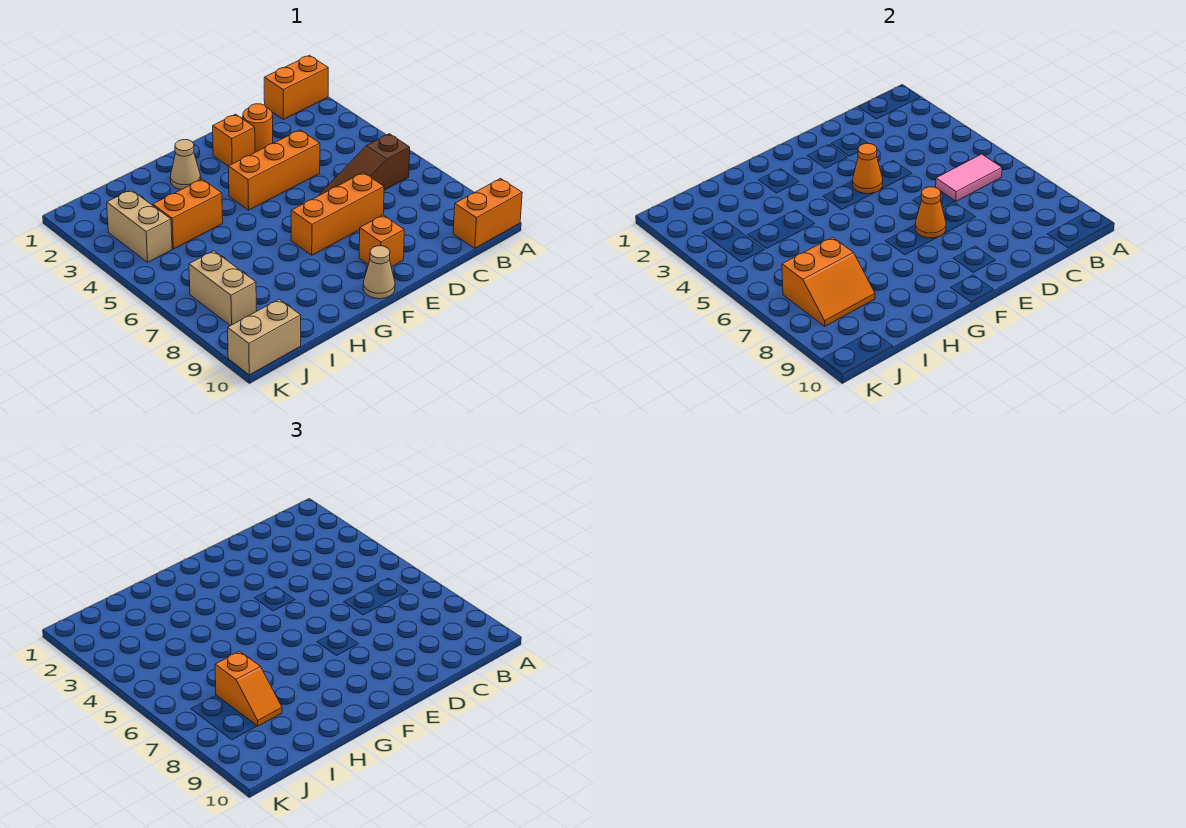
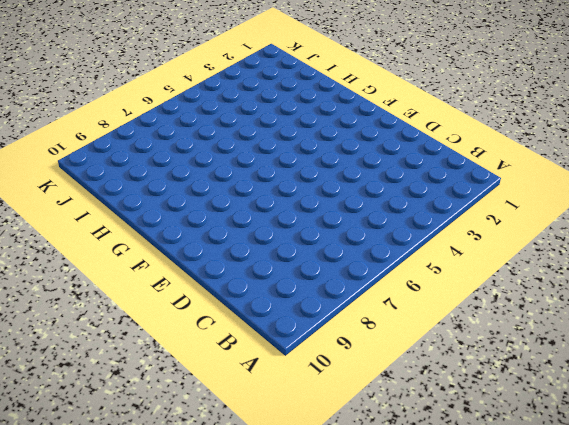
none -> orange 1x2 brick [264,55,328,119]
none -> orange 1x2 brick [453,179,522,248]
none -> brown 1x3 slope [319,134,410,195]

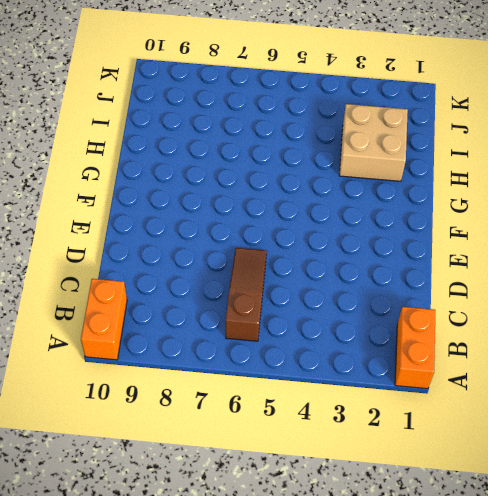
tan 2x2 brick [339,104,408,181] -> none
none -> orange 1x1 round brick [243,104,273,152]
none -> orange 1x3 brick [228,130,320,210]
none -> orange 1x3 brick [291,173,384,255]

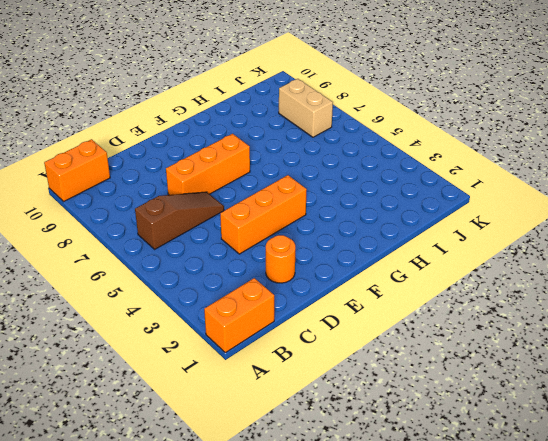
none -> orange 1x1 brick [213,114,255,166]
none -> orange 1x1 brick [359,215,404,267]
none -> tan 1x1 cone [363,246,395,299]

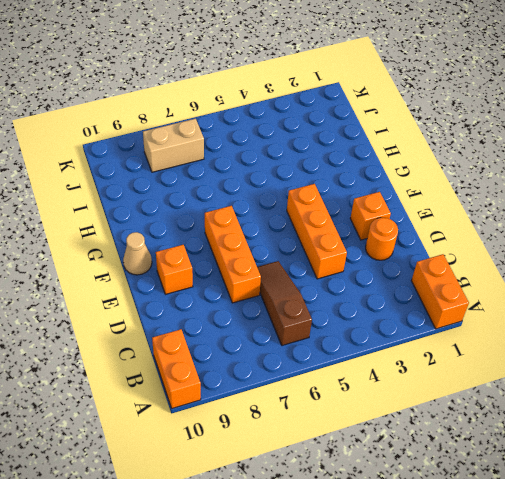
none -> tan 1x1 cone [170,140,201,190]
none -> orange 1x2 brick [153,179,223,249]
none -> tan 1x2 brick [107,190,172,262]

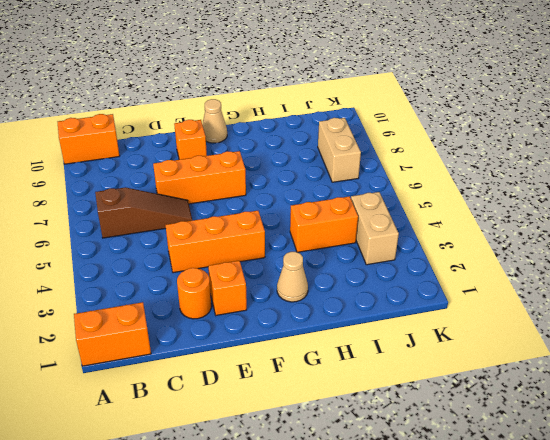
none -> tan 1x2 brick [228,299,301,375]
none -> pink 1x2 tile [936,154,1002,201]
none -> orange 1x1 cone [853,143,883,194]

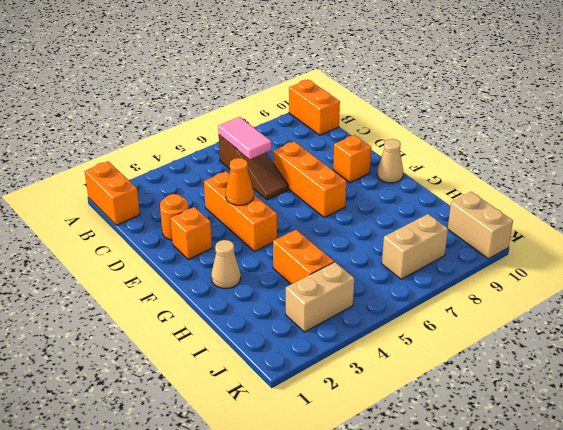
none -> orange 1x1 cone [915,187,946,238]
none -> orange 2x2 slope [782,237,875,326]
none -> orange 1x2 slope [215,651,282,726]

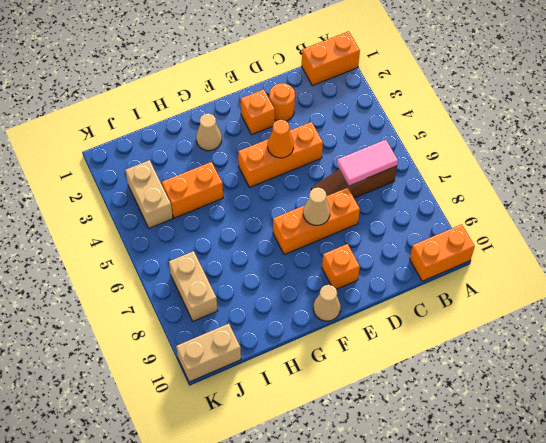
tan 1x1 cone [303,188,330,225] -> orange 1x1 cone [915,187,946,238]
none -> orange 2x2 slope [782,237,875,326]
none -> orange 1x2 slope [215,651,282,726]

